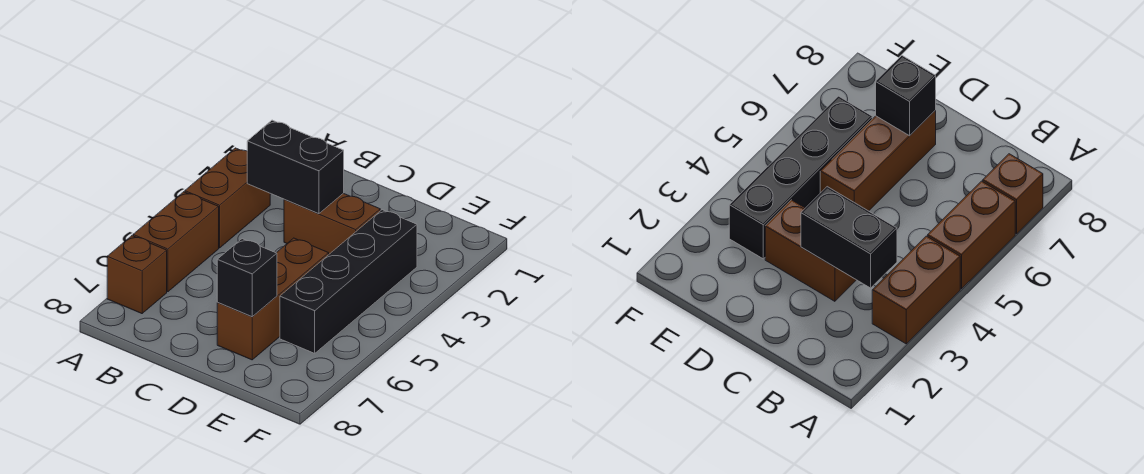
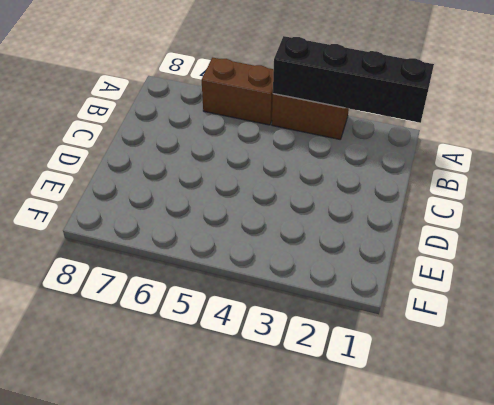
black 1x4 brick [273,36,434,123] -> black 1x4 brick moved to [280,210,417,353]
none -> brown 1x1 brick [107,236,167,314]
none -> brown 1x2 brick [284,193,380,254]

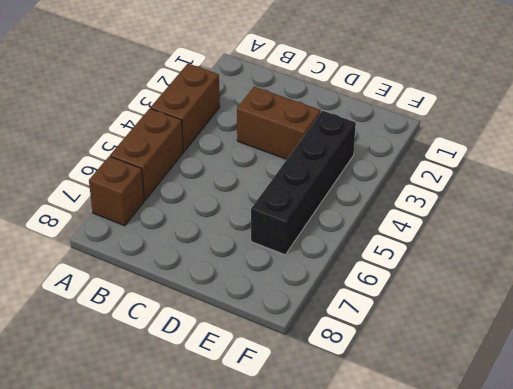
none -> brown 1x3 brick [217,238,329,360]
none -> black 1x2 brick [247,120,344,214]

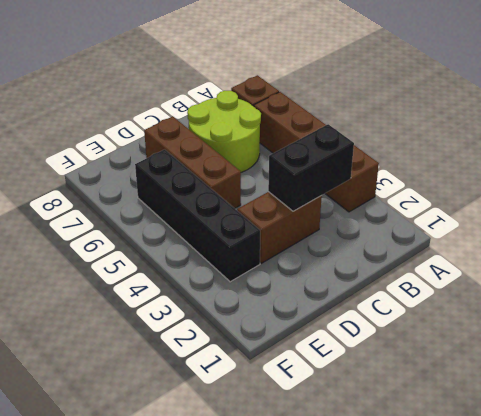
lime 2x2 round brick [187,91,261,172] -> none
none -> black 1x1 brick [217,239,277,317]

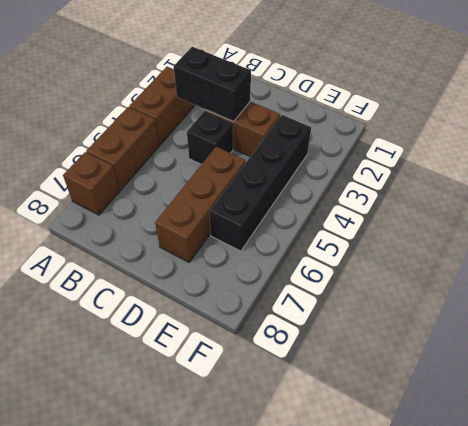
black 1x1 brick [187,111,233,164] -> black 1x1 brick moved to [217,239,277,317]

